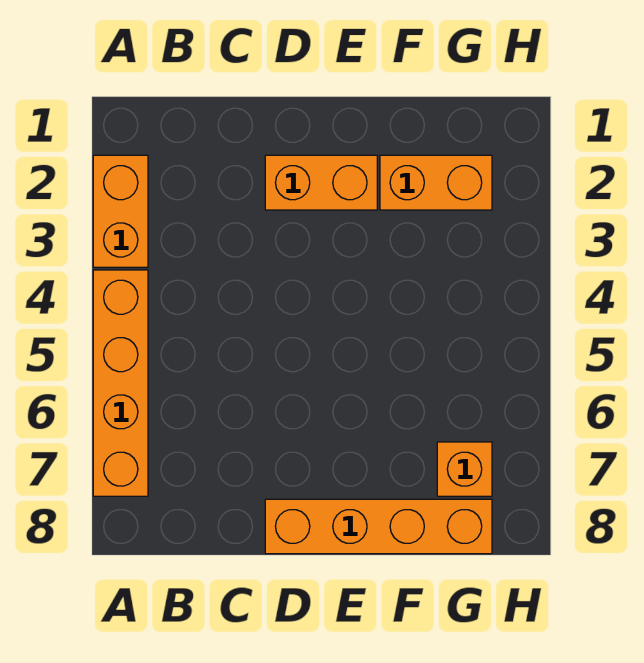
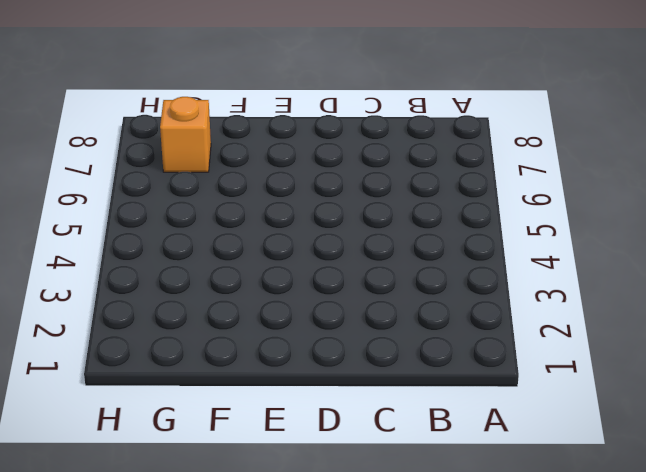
none -> orange 1x2 brick [93,155,148,267]
none -> orange 1x4 brick [93,270,148,496]

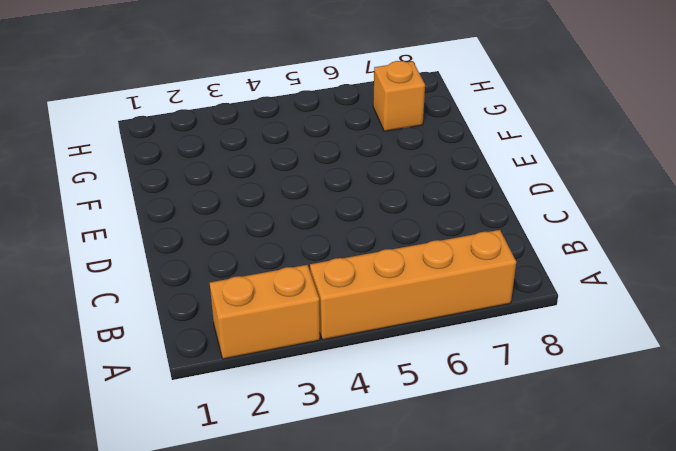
none -> orange 1x2 brick [265,155,377,210]
none -> orange 1x4 brick [265,499,492,554]

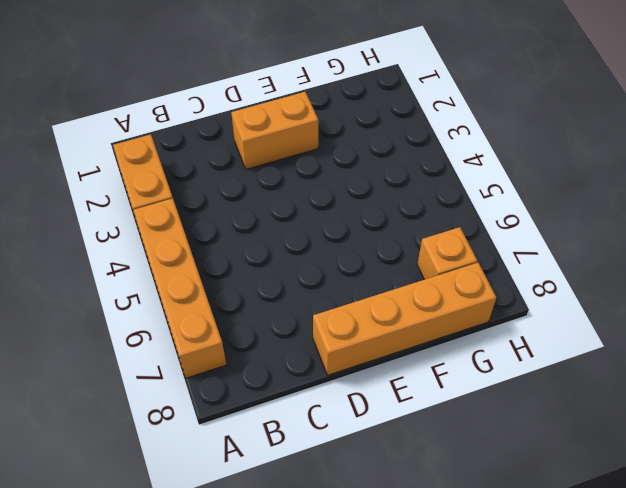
none -> orange 1x2 brick [380,155,492,210]

